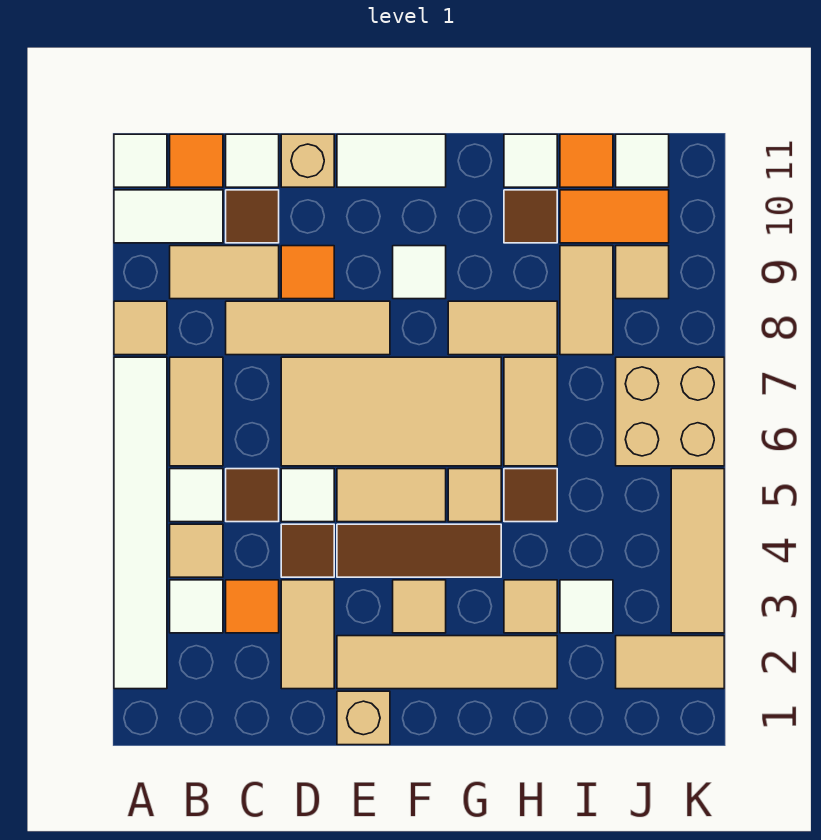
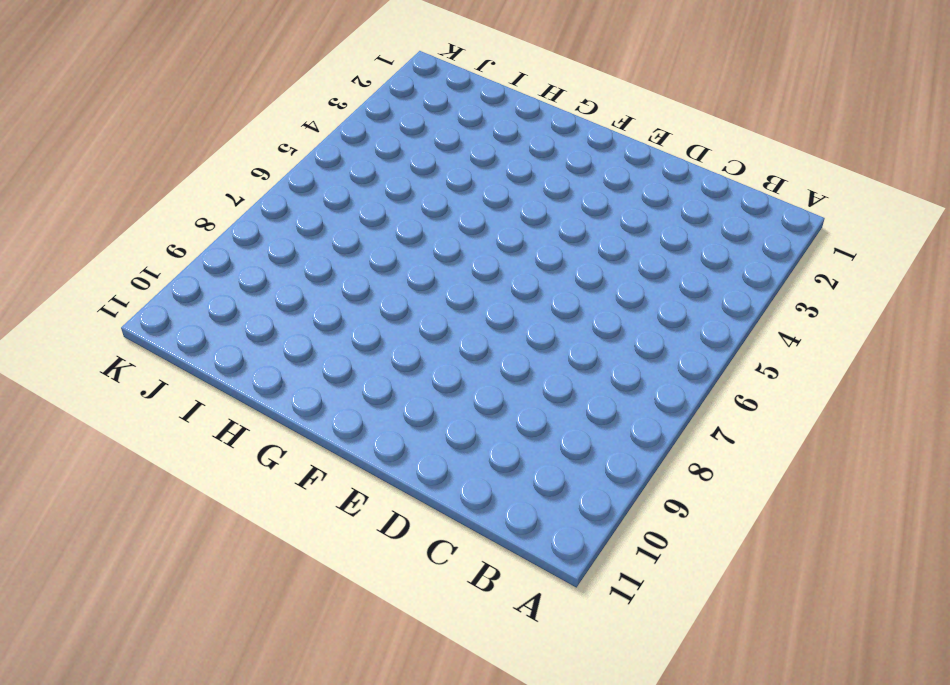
none -> white 1x6 tile [114,357,167,689]
none -> tan 1x1 tile [114,301,167,355]
none -> white 1x2 tile [114,190,223,243]
none -> white 1x1 tile [114,134,167,187]

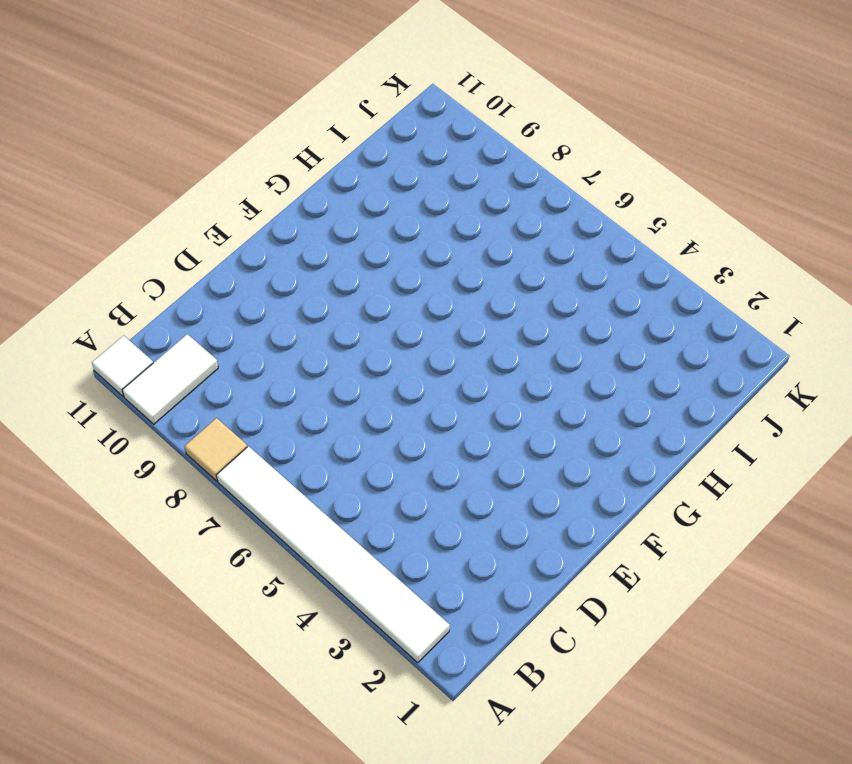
none -> white 1x1 tile [170,580,223,633]
none -> tan 1x1 tile [170,524,223,577]
none -> white 1x1 tile [170,469,223,522]
none -> tan 1x2 tile [170,357,223,466]

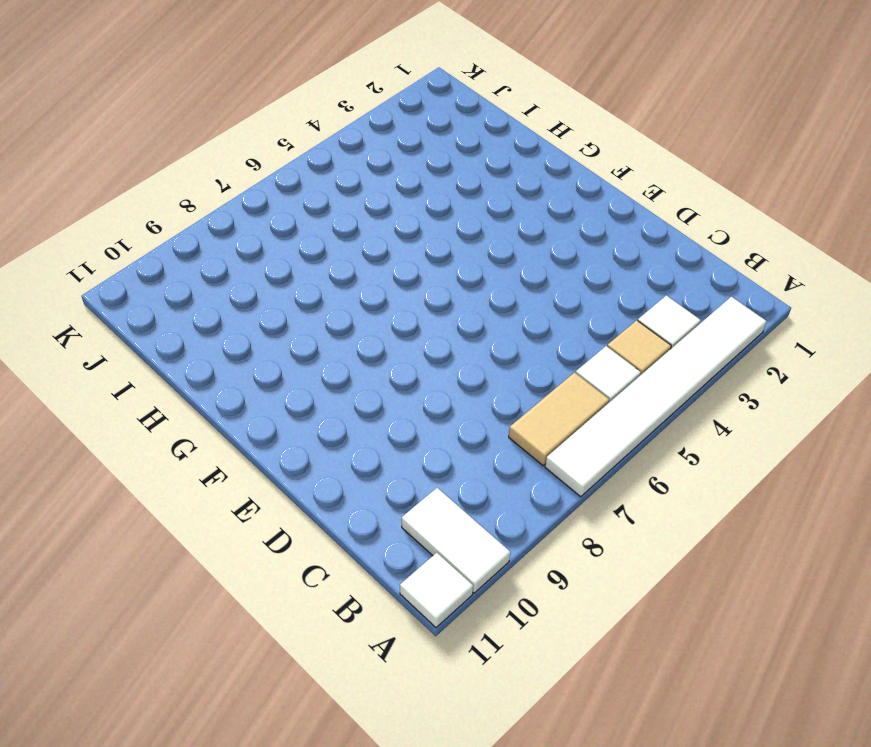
none -> tan 1x1 tile [114,301,167,355]
none -> tan 1x2 tile [170,246,279,299]
none -> orange 1x1 tile [170,134,223,187]
none -> orange 1x1 tile [226,580,279,633]

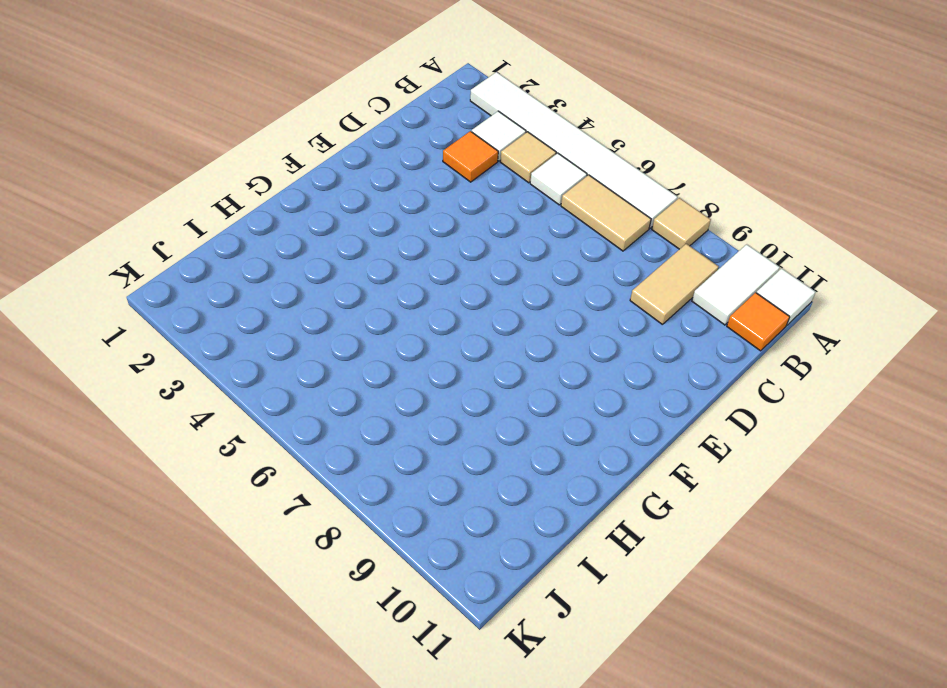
none -> brown 1x1 tile [226,469,279,522]
none -> tan 1x3 tile [226,301,390,355]
none -> brown 1x1 tile [226,190,279,243]
none -> white 1x1 tile [226,134,279,187]

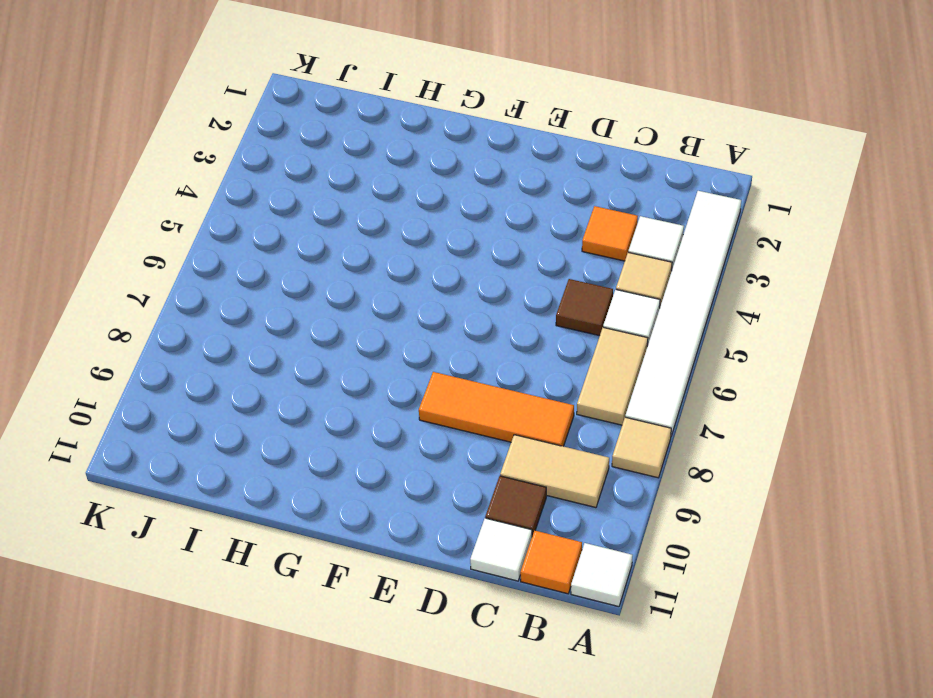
orange 1x3 tile [419,372,574,446] -> tan 1x3 tile [226,301,390,355]
none -> white 1x2 tile [114,190,223,243]
none -> tan 1x2 tile [281,580,334,689]
none -> brown 1x1 tile [281,524,334,577]
none -> white 1x1 tile [281,469,334,522]

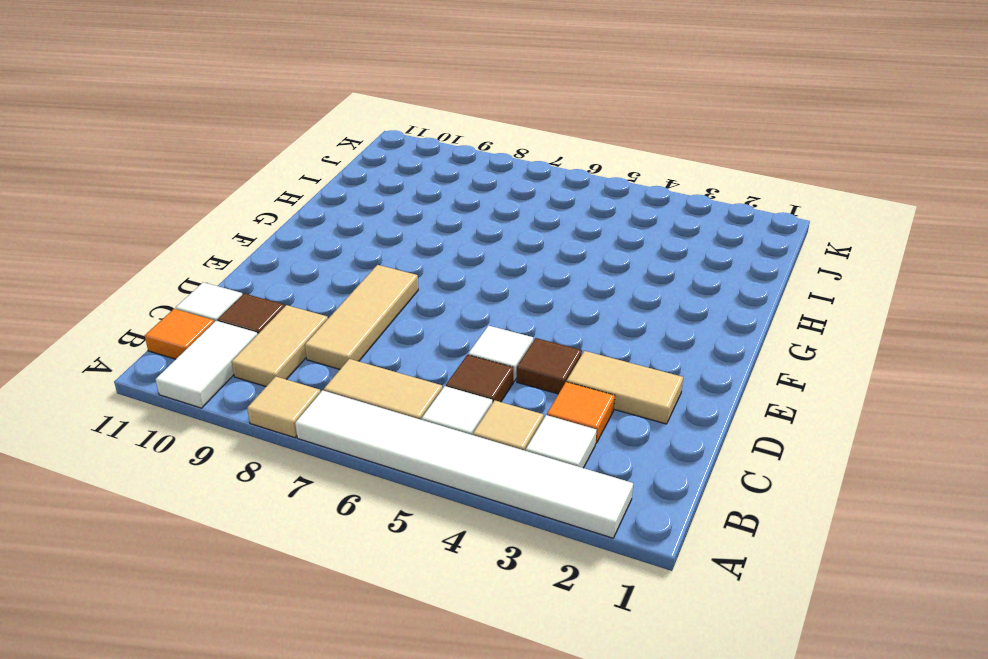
none -> white 1x1 tile [114,134,167,187]
none -> tan 2x4 tile [281,357,501,466]
none -> orange 1x1 tile [281,246,334,299]
none -> tan 1x1 brick [281,134,334,187]

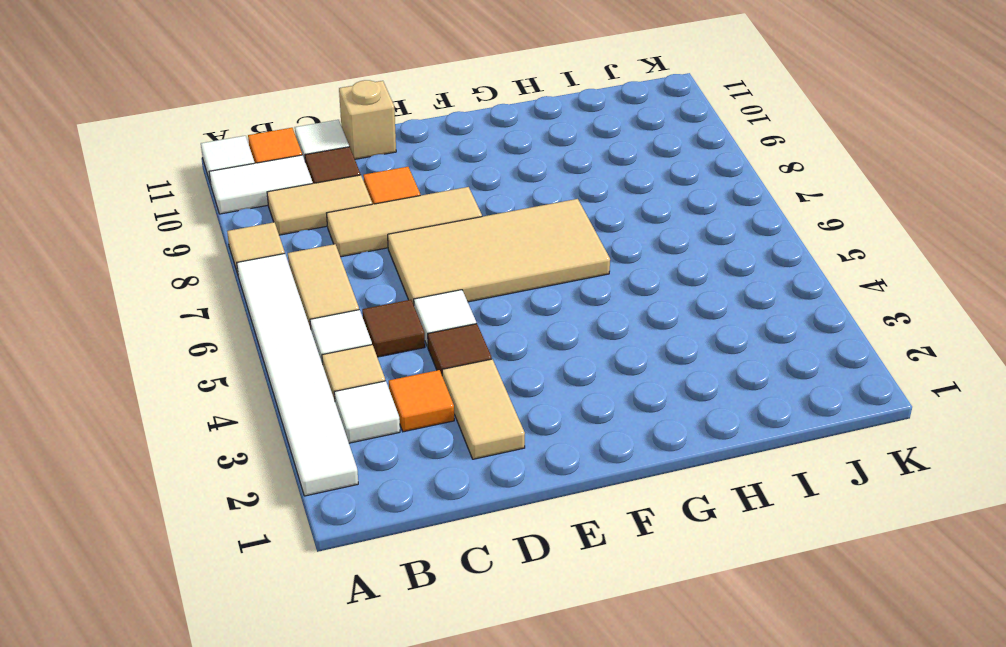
none -> tan 1x1 brick [337,691,390,745]
none -> tan 1x4 tile [337,636,557,689]
none -> brown 1x3 tile [337,524,501,577]
none -> tan 1x2 tile [337,469,446,522]

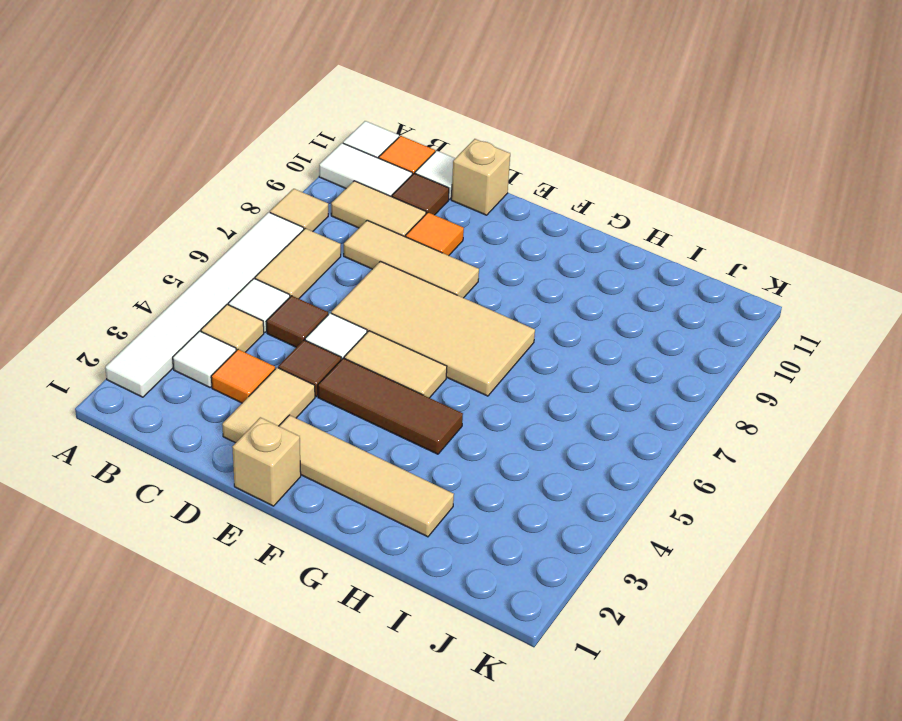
none -> white 1x2 tile [337,134,446,187]
none -> tan 1x1 tile [393,580,446,633]
none -> white 1x1 tile [393,246,446,299]
none -> tan 1x1 tile [448,469,501,522]

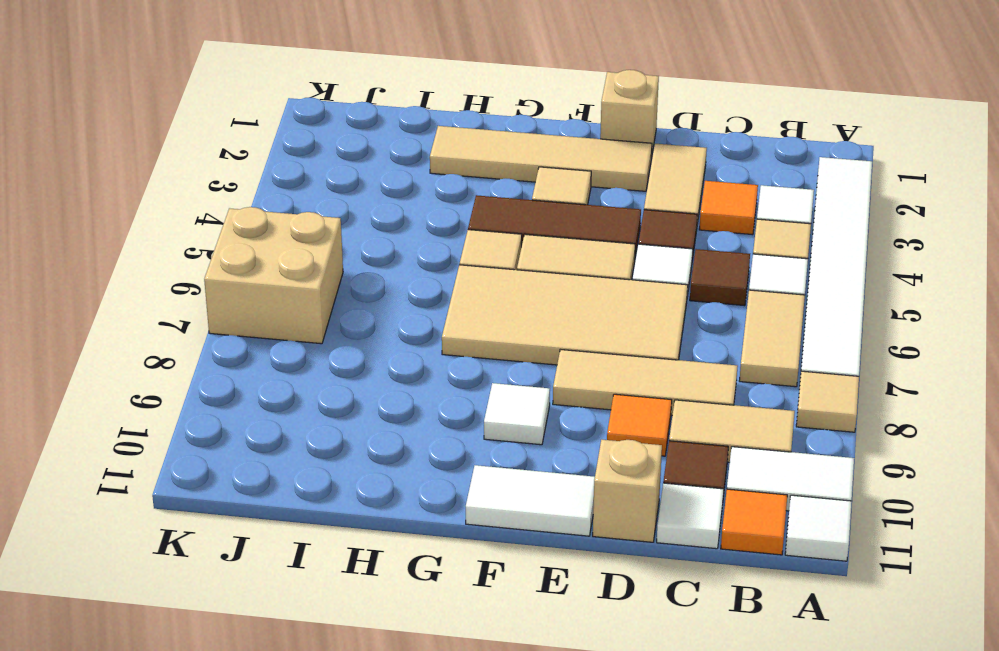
none -> tan 1x2 tile [448,301,557,355]
none -> tan 1x1 tile [504,580,557,633]
none -> brown 1x1 tile [504,469,557,522]
none -> tan 1x2 tile [504,357,557,466]

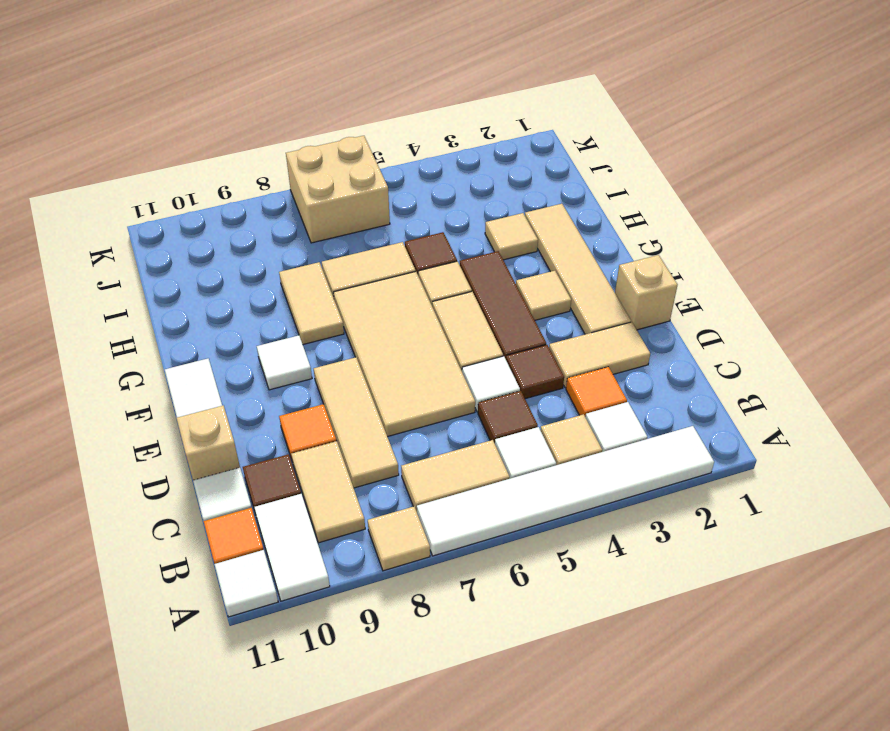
none -> brown 1x1 tile [504,190,557,243]
none -> white 1x1 tile [504,134,557,187]
none -> white 1x1 tile [560,580,613,633]
none -> tan 1x2 tile [560,246,613,355]

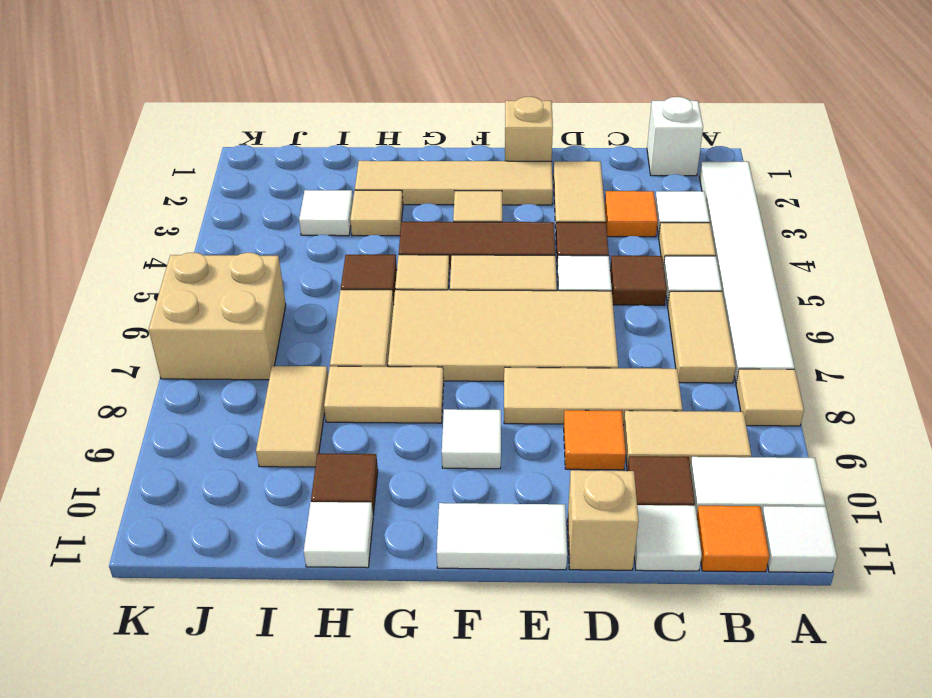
white 1x1 brick [647,97,703,176] -> none
none -> orange 1x2 tile [560,190,669,243]
none -> orange 1x1 tile [560,134,613,187]
none -> tan 1x2 tile [616,636,724,689]
none -> tan 1x1 tile [616,246,669,299]

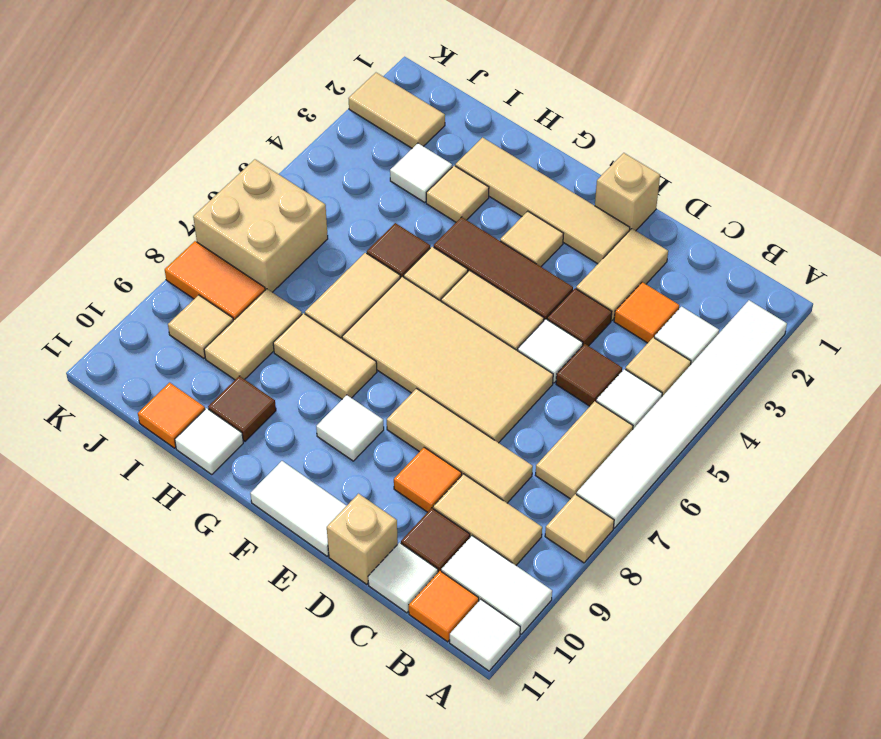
orange 1x2 tile [165,241,265,321] -> orange 1x2 tile moved to [560,190,669,243]
none -> white 1x1 tile [616,134,669,187]
none -> tan 1x3 tile [671,469,724,633]

